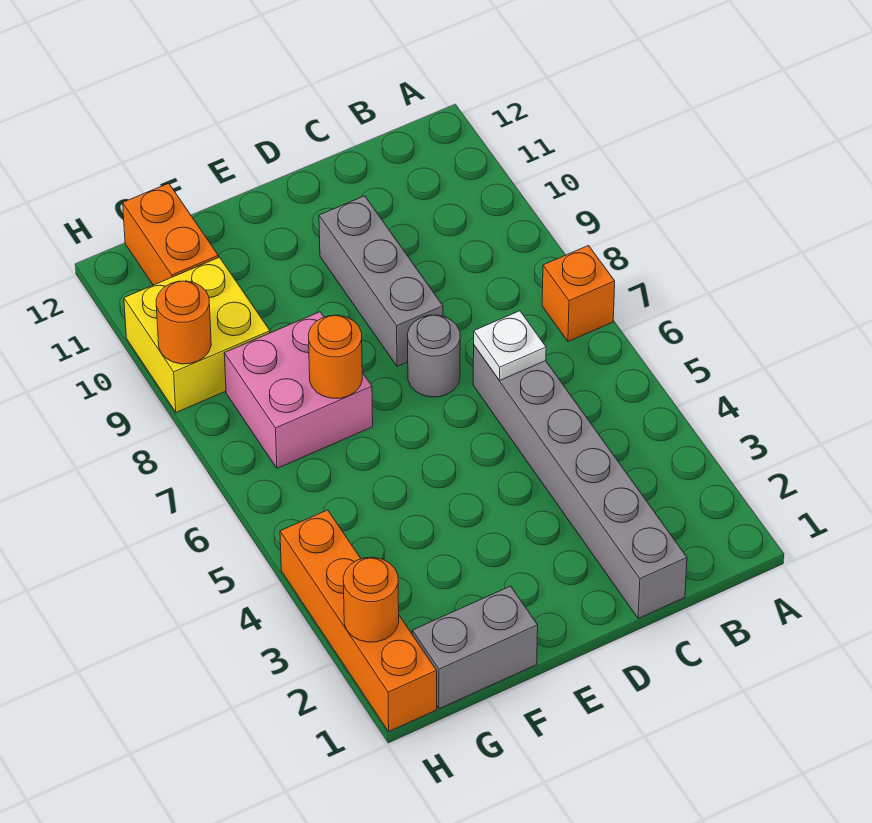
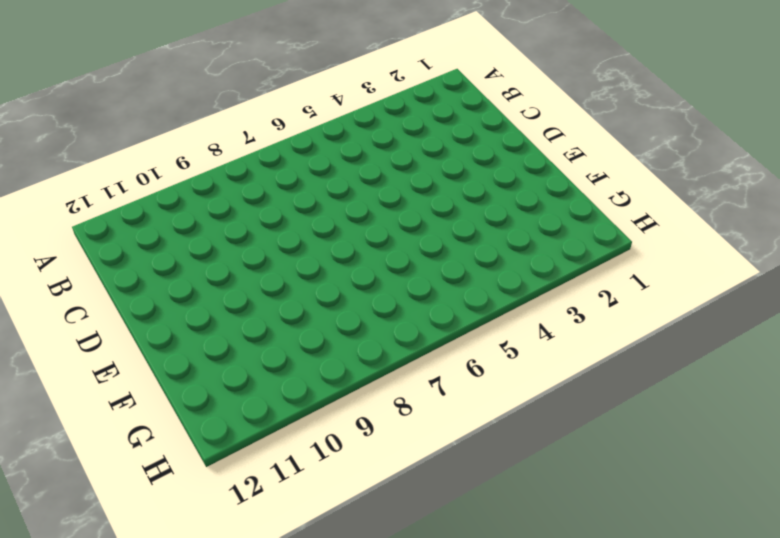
none -> orange 1x1 brick [542,246,615,342]
none -> grey 1x6 brick [473,346,687,618]
none -> grey 1x1 round brick [408,315,460,397]

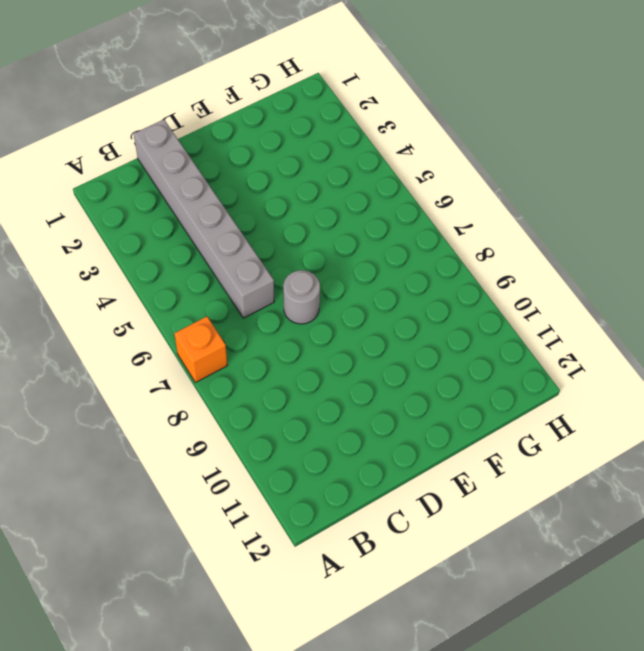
none -> grey 1x3 brick [319,196,443,366]
none -> grey 1x2 brick [412,586,538,709]
none -> pink 2x2 brick [224,312,373,468]

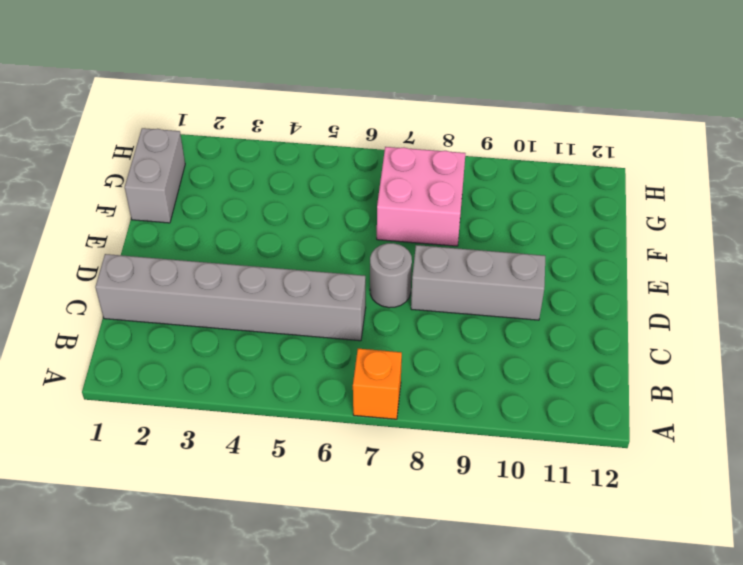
none -> yellow 2x2 brick [124,257,270,412]
none -> orange 1x2 brick [123,183,218,285]
none -> orange 1x4 brick [280,510,437,731]

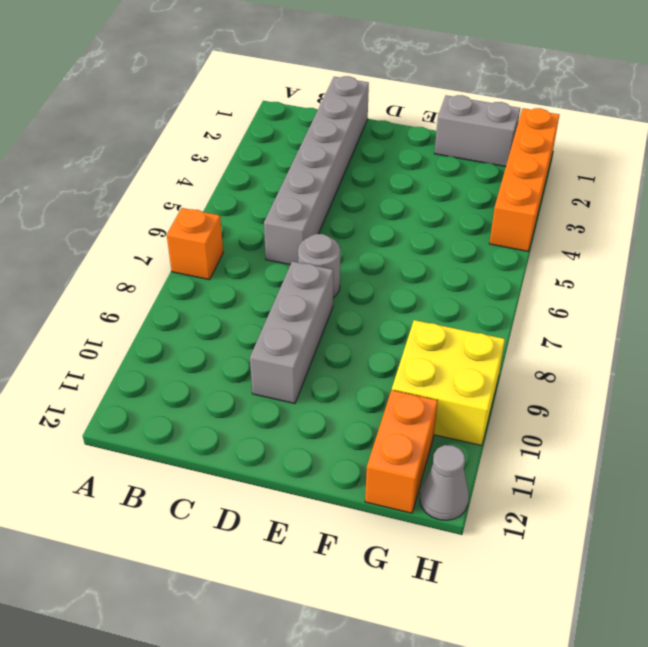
grey 1x1 cone [420,445,469,520] -> none
none -> pink 2x2 brick [224,312,373,468]
none -> white 1x1 plate [474,311,546,380]
none -> orange 1x1 round brick [308,315,362,398]

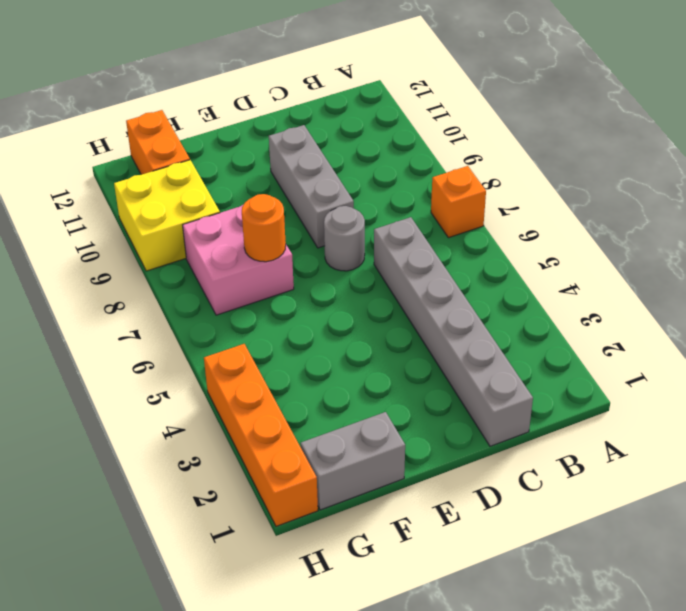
none -> white 1x1 plate [474,311,546,380]
none -> orange 1x1 round brick [343,557,399,642]
none -> orange 1x1 round brick [156,281,211,364]

